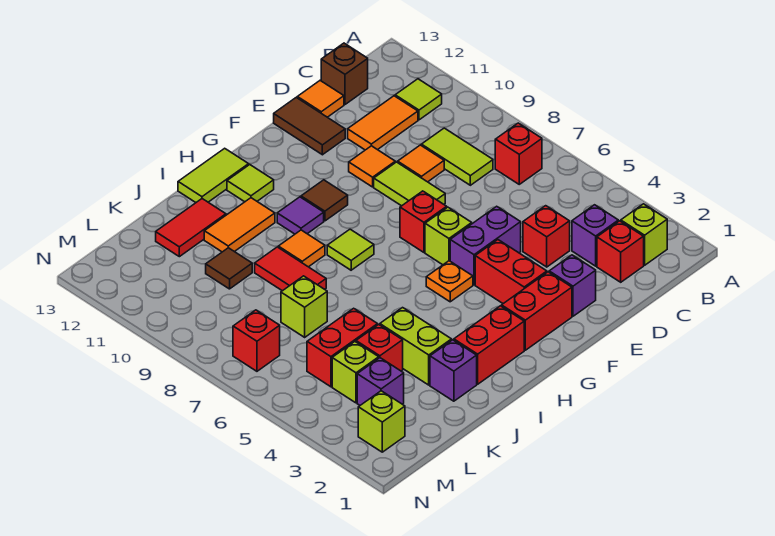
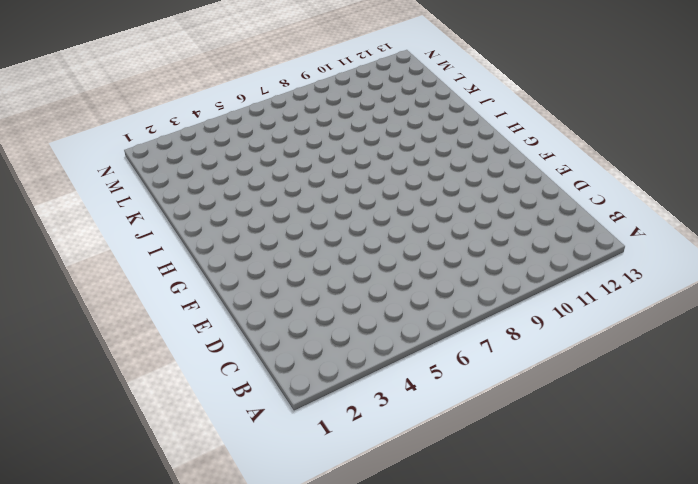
none -> lime 1x1 brick [621,204,667,265]
none -> red 1x1 brick [495,123,542,184]
none -> lime 1x1 tile [395,79,442,120]
none -> red 1x1 brick [597,221,644,282]

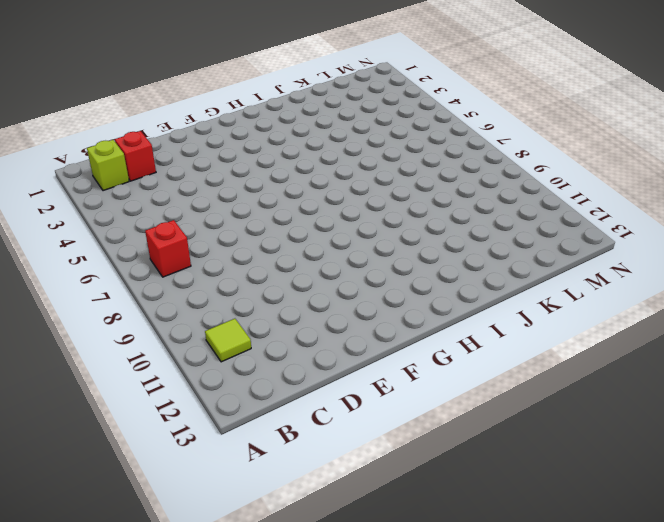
none -> purple 1x1 brick [572,205,618,266]
none -> lime 1x2 tile [421,128,493,185]
none -> orange 1x2 tile [348,96,418,150]
none -> brown 1x1 brick [321,43,368,104]

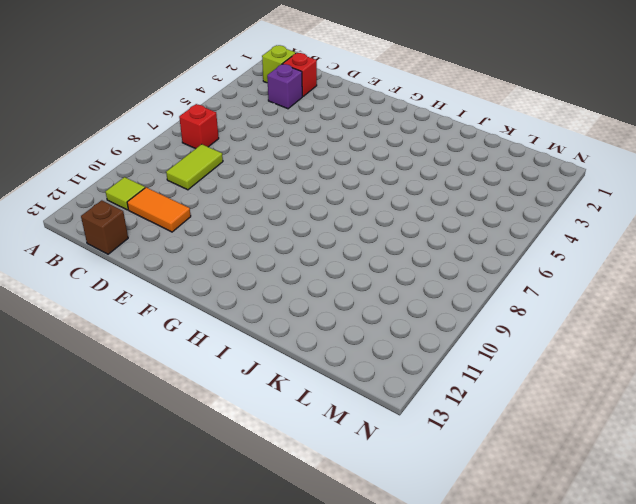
none -> red 1x1 brick [523,206,570,267]
none -> orange 1x1 tile [398,145,444,182]
none -> orange 1x1 tile [297,81,344,117]
none -> purple 1x1 brick [549,255,596,316]

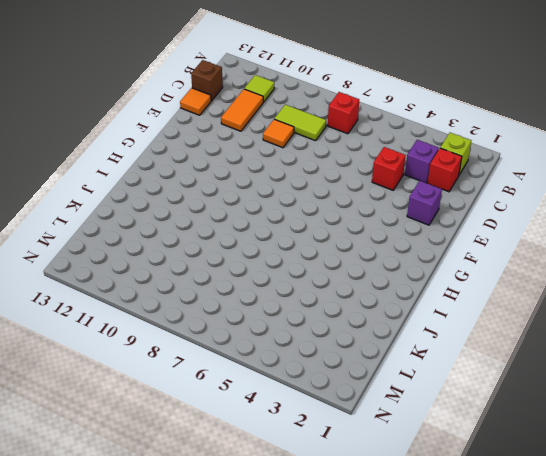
none -> purple 1x2 brick [450,206,521,285]
none -> lime 1x2 tile [374,162,445,206]
none -> orange 1x1 tile [349,146,395,187]
none -> brown 1x2 tile [274,97,345,155]

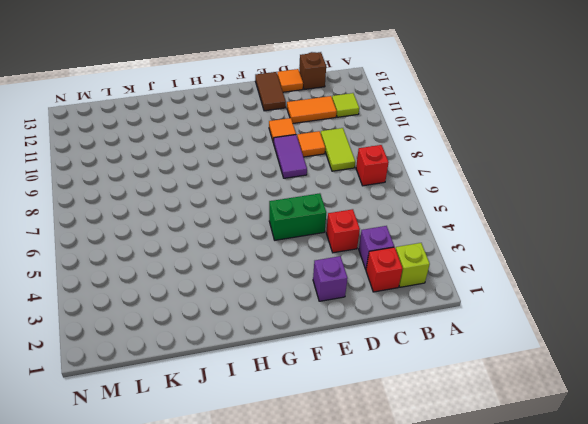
green 1x2 brick [269,193,326,240] -> purple 1x2 brick [450,206,521,285]
purple 1x2 tile [274,135,307,178] -> lime 1x2 tile [374,162,445,206]
none -> red 1x2 brick [502,272,572,350]
none -> red 1x2 brick [475,240,547,304]
none -> lime 1x1 brick [425,207,472,265]
none -> red 1x1 brick [400,191,447,252]

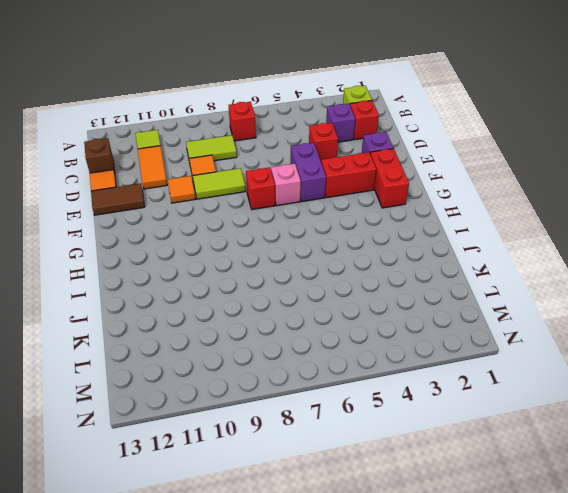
pink 1x1 brick [271,164,301,206] -> lime 1x1 brick [425,207,472,265]
none -> orange 1x1 plate [426,261,473,302]
none -> brown 1x1 tile [301,180,348,221]
none -> red 1x2 brick [454,306,524,384]
none -> lime 1x1 tile [327,229,374,270]

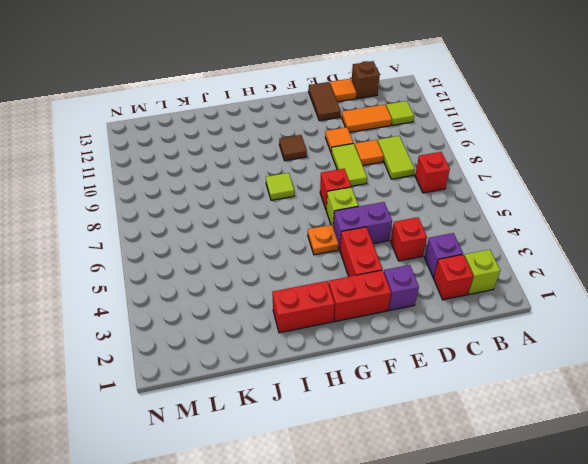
none -> purple 1x1 tile [277,197,324,234]
none -> lime 1x1 tile [227,165,274,202]
none -> lime 1x2 tile [178,148,249,202]
none -> orange 1x1 tile [278,230,325,267]

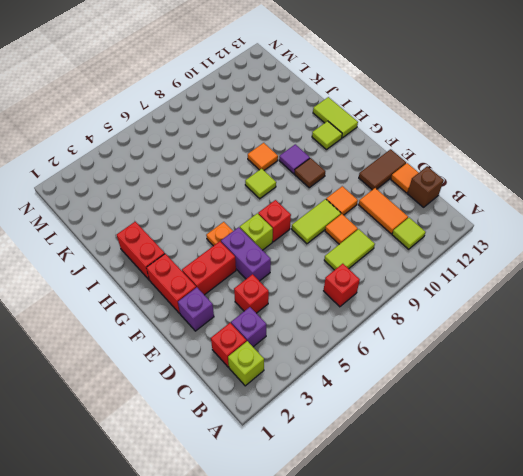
none -> orange 1x2 tile [204,198,275,252]
none -> purple 1x1 brick [430,340,477,401]
none -> lime 1x2 brick [380,308,452,385]
none -> red 1x2 tile [255,247,326,291]

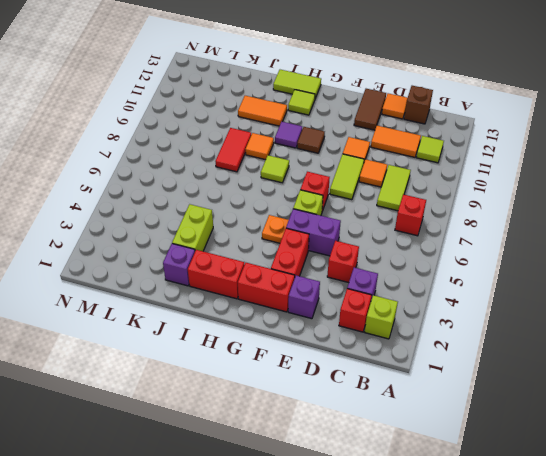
none -> red 1x2 tile [156,199,226,257]
none -> red 1x1 brick [356,325,403,371]
none -> red 1x2 brick [307,308,378,387]
none -> lime 1x1 brick [281,276,327,337]

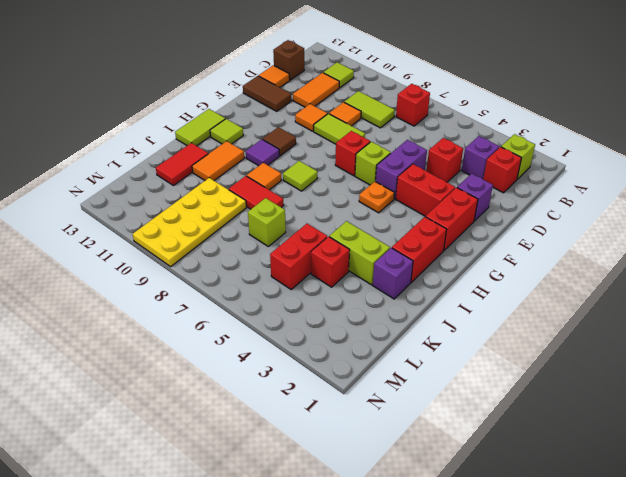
yellow 2x4 plate [133,178,246,267] -> brown 1x1 tile [206,248,252,289]
none -> purple 1x1 brick [357,358,404,405]
none -> lime 1x1 brick [332,342,379,403]
none -> lime 1x1 brick [358,391,405,452]
none -> red 1x1 brick [233,310,280,371]

